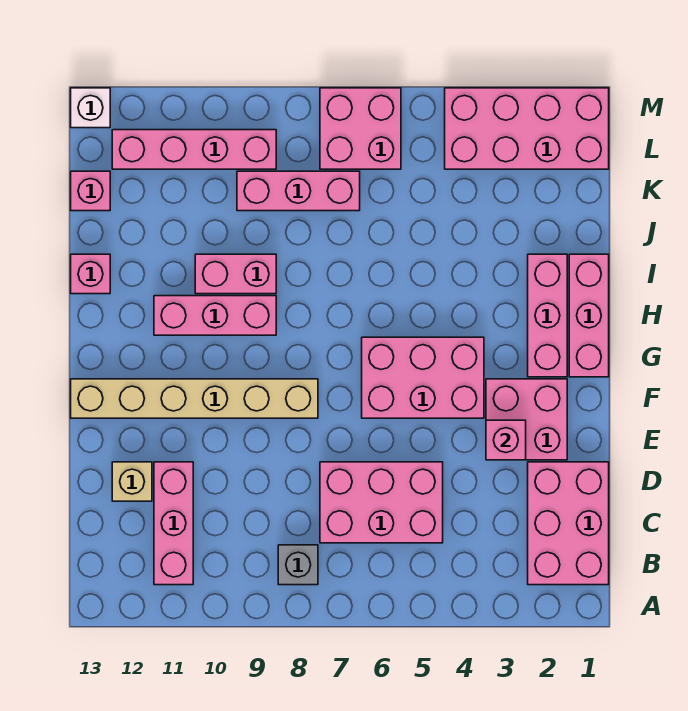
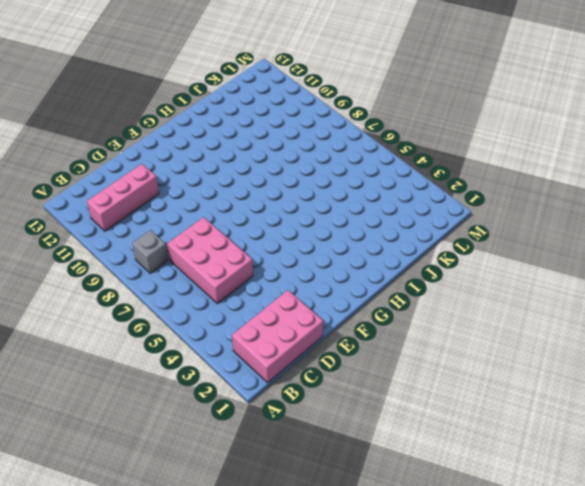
none -> tan 1x1 brick [112,462,152,501]
none -> pink 2x2 brick [486,379,567,460]
none -> pink 2x3 brick [362,337,484,418]

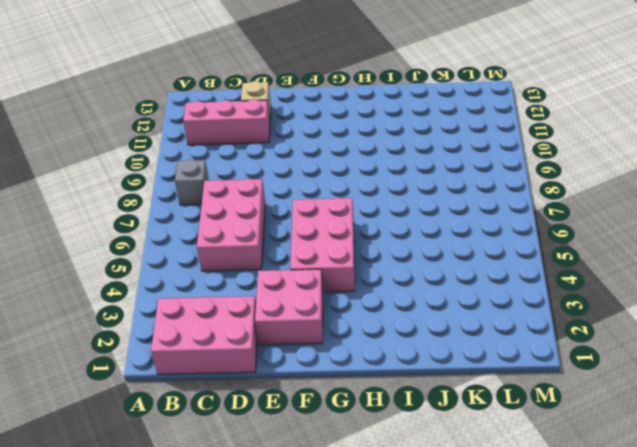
none -> tan 1x6 brick [71,379,318,418]
none -> pink 1x3 brick [569,254,609,377]
none -> pink 1x3 brick [528,254,567,377]

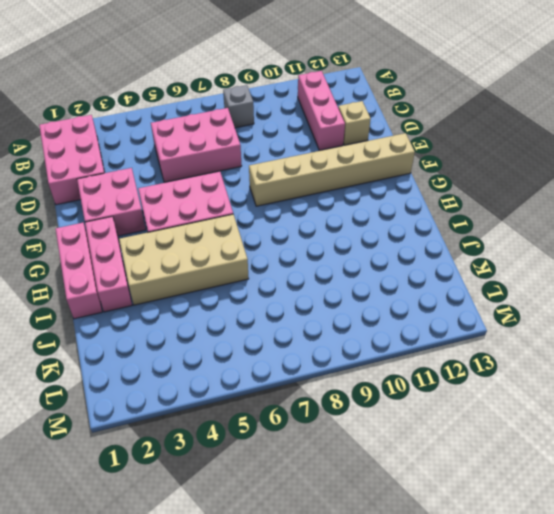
tan 2x4 brick [119,214,249,305] -> none
none -> pink 1x3 brick [154,296,276,335]
none -> pink 1x2 brick [195,254,276,294]
none -> pink 1x1 brick [71,254,110,294]

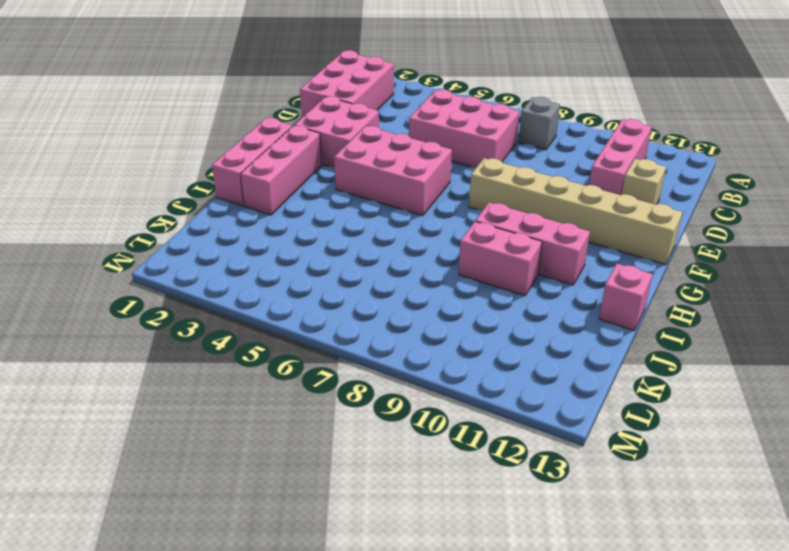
none -> pink 1x3 brick [237,171,360,211]
none -> pink 1x1 brick [71,171,110,211]
none -> pink 2x4 brick [445,88,609,169]

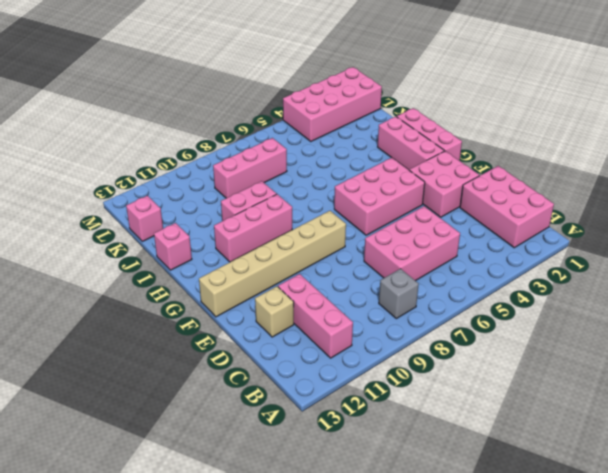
none -> pink 2x2 brick [320,88,401,169]
none -> pink 1x4 brick [112,130,276,169]
none -> white 1x1 brick [71,88,110,128]

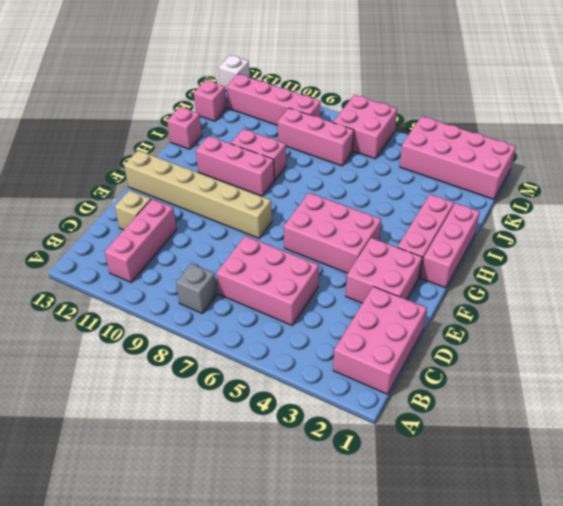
none -> pink 1x1 brick [486,420,526,460]

